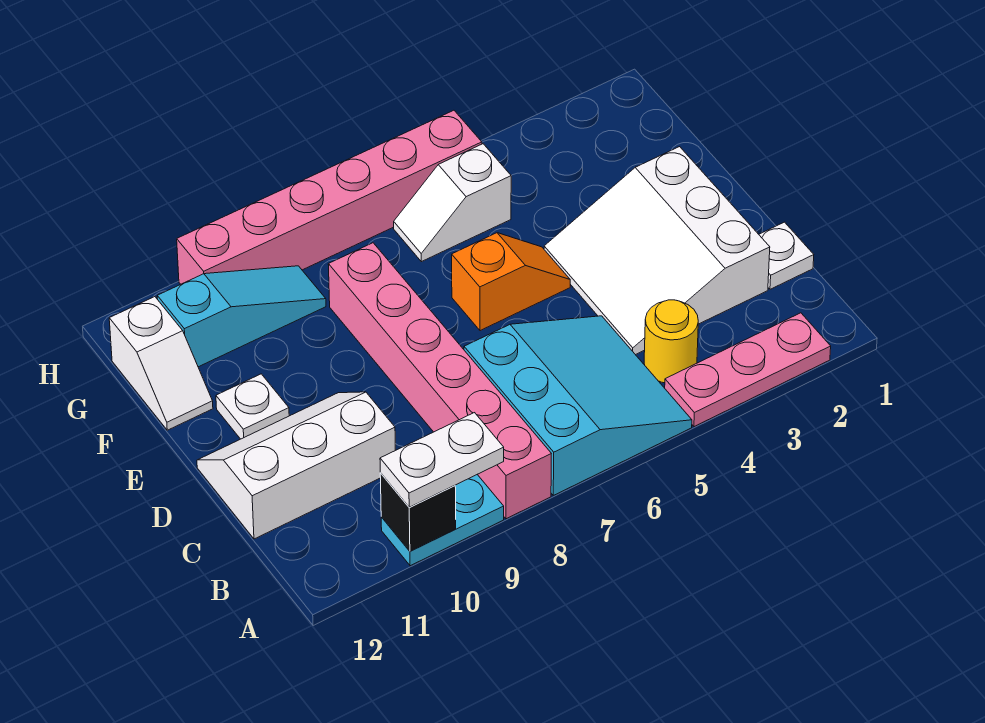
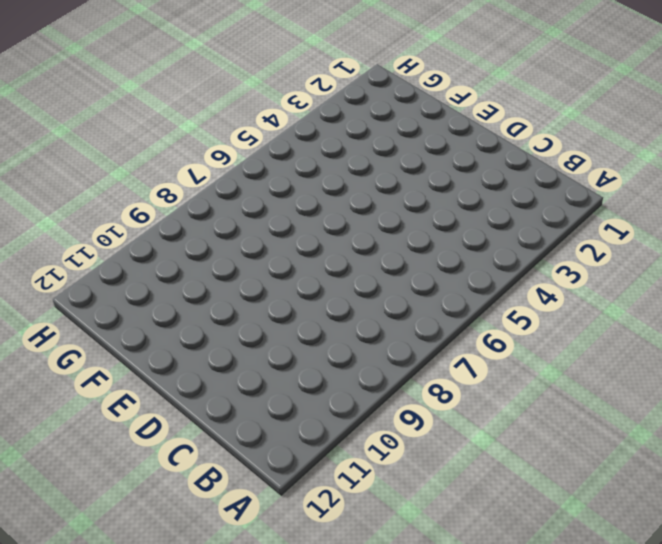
none -> pink 1x3 plate [665,313,831,427]
none -> cyan 3x3 slope [464,316,692,495]
none -> pink 1x6 brick [328,243,551,519]

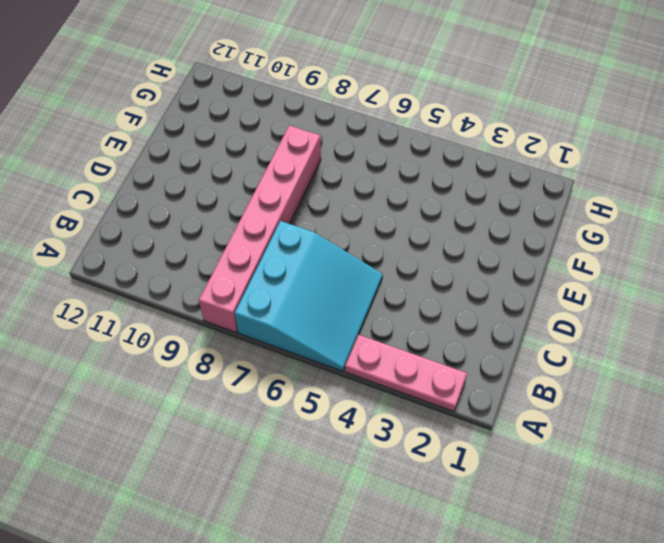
none -> cyan 1x2 plate [381,475,504,566]
none -> yellow 1x1 round brick [644,300,698,383]
none -> white 1x1 plate [759,222,814,289]

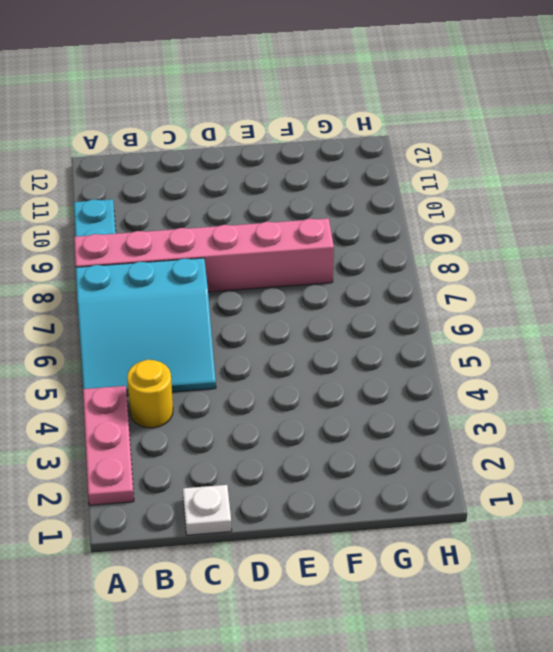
none -> white 3x3 slope [544,147,770,355]
none -> white 2x3 slope [197,392,395,539]
none -> orange 1x2 slope [452,233,570,331]

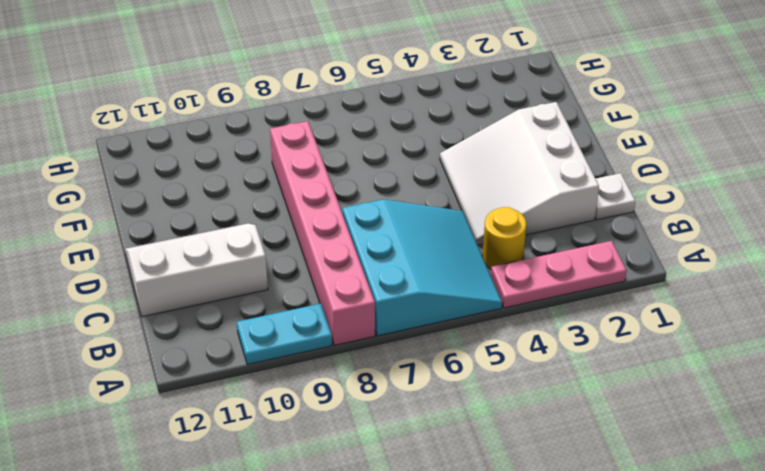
none -> orange 1x2 slope [452,233,570,331]
none -> white 1x1 plate [216,374,289,439]
none -> white 1x2 slope [109,297,213,430]

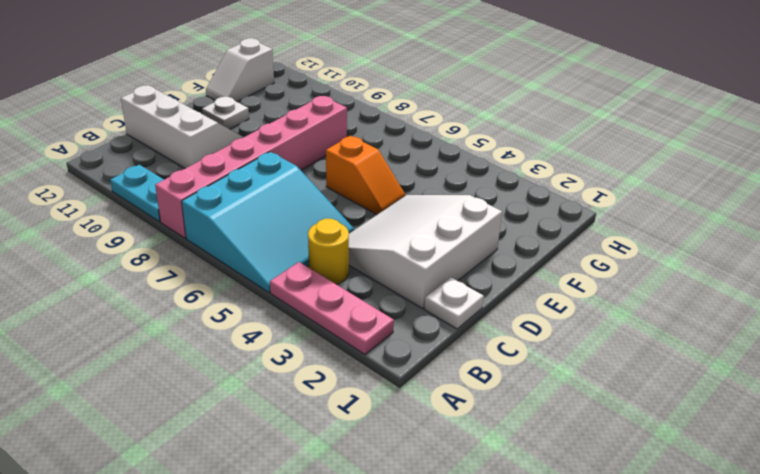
none -> white 1x2 slope [394,144,511,262]
none -> cyan 1x3 slope [157,266,326,367]
none -> pink 1x6 brick [177,110,482,284]

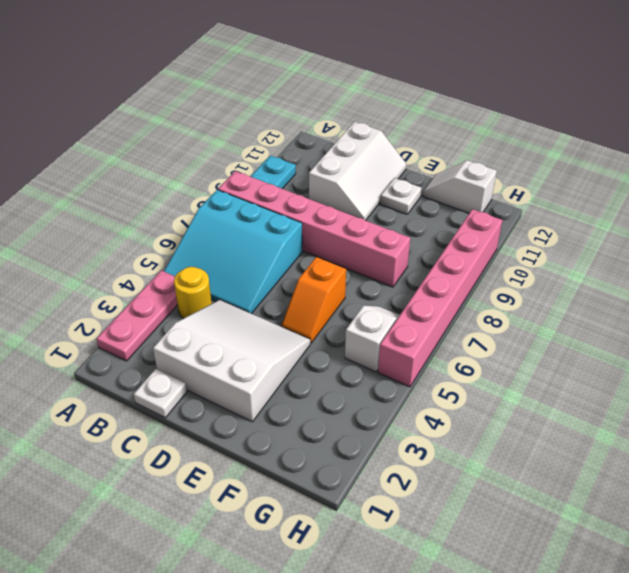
none -> cyan 1x3 slope [157,266,326,367]
none -> black 1x1 brick [380,473,456,551]
none -> white 1x2 plate [380,413,504,507]

